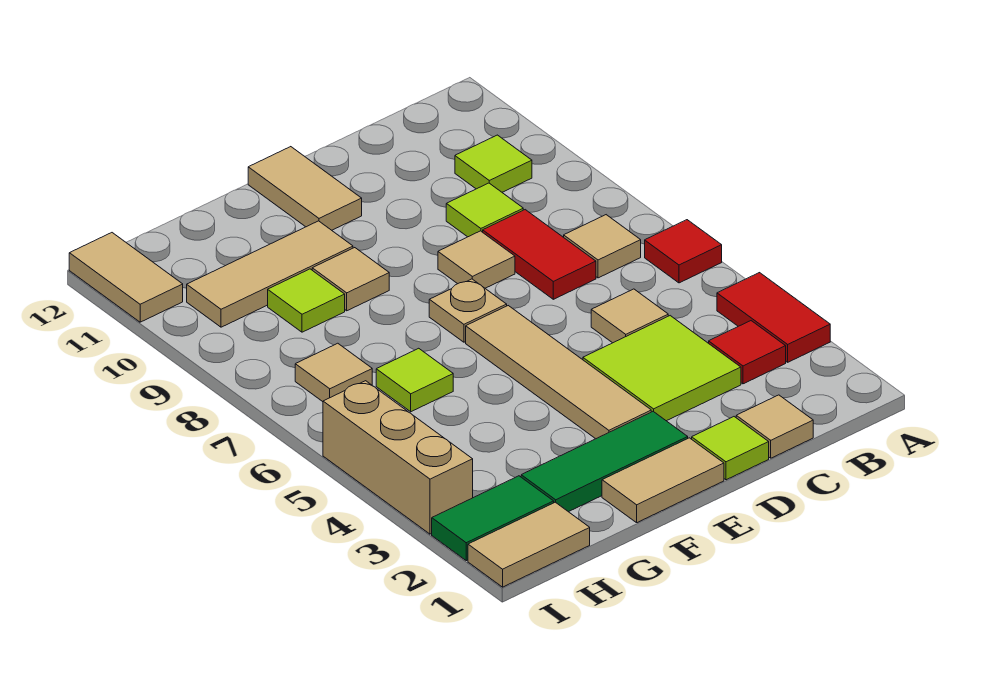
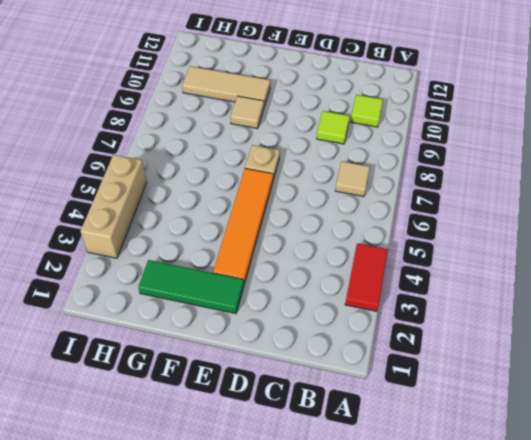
orange 1x4 tile [213,169,273,284] -> tan 1x4 tile [466,306,651,439]
none -> red 1x1 tile [645,220,722,283]
none -> red 1x1 tile [709,321,786,384]
none -> tan 1x1 tile [736,395,813,458]

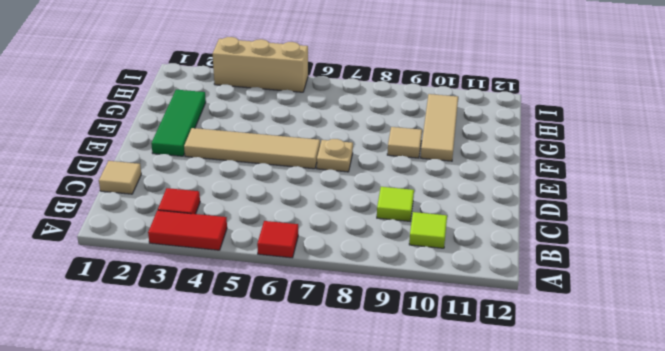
none -> tan 1x1 tile [564,215,641,278]
none -> lime 2x2 tile [583,316,741,421]
none -> tan 1x1 tile [591,289,668,343]

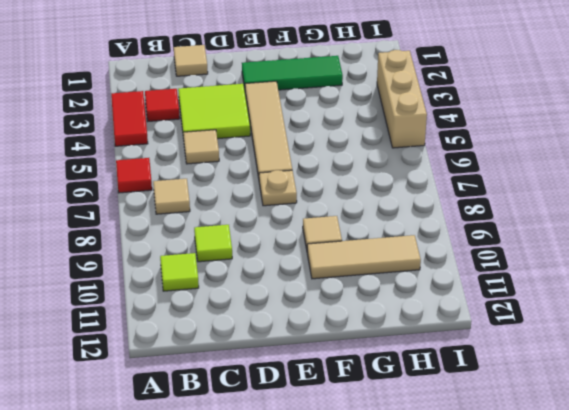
none -> red 1x2 tile [483,210,596,299]
none -> lime 1x1 tile [692,417,769,480]
none -> tan 1x1 tile [438,231,515,288]

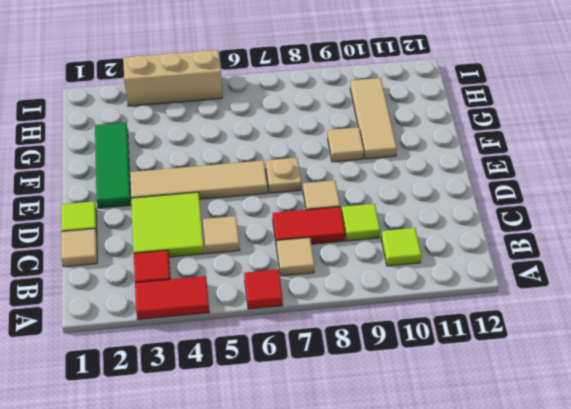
none -> tan 1x2 tile [602,438,724,523]
none -> tan 1x2 tile [248,147,362,230]
none -> lime 1x1 tile [376,348,453,412]

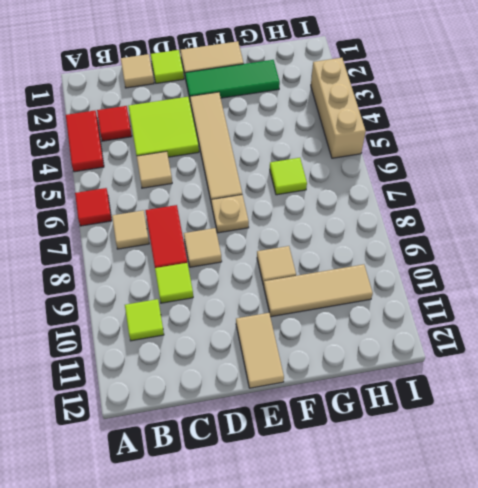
none -> lime 1x1 tile [268,269,345,332]
none -> tan 1x2 tile [468,502,590,587]
none -> green 1x2 tile [432,476,554,561]

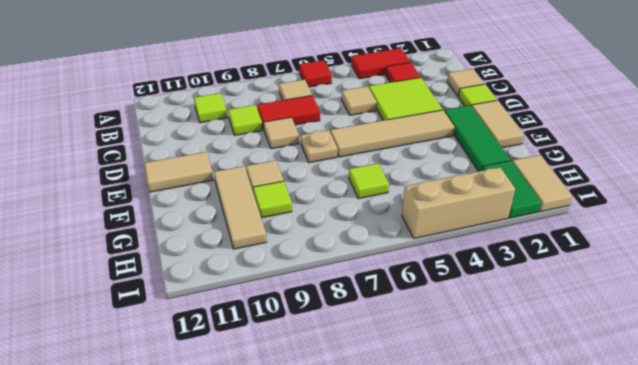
none -> tan 1x1 tile [295,343,372,402]
none -> tan 1x2 tile [69,233,183,322]

